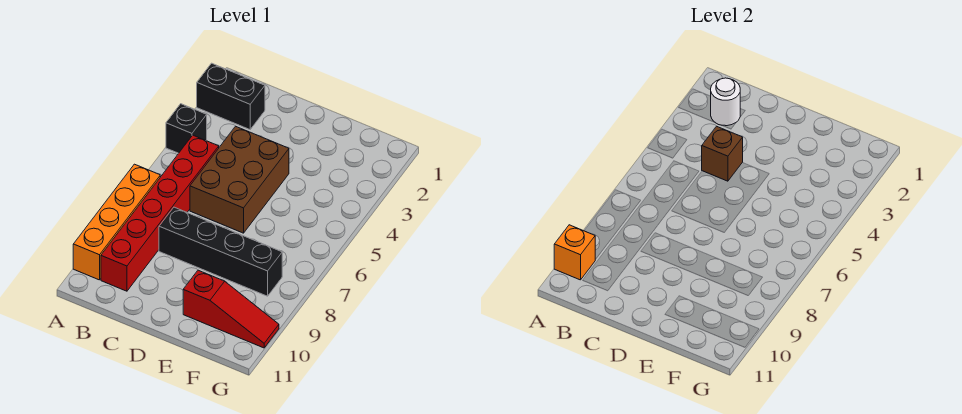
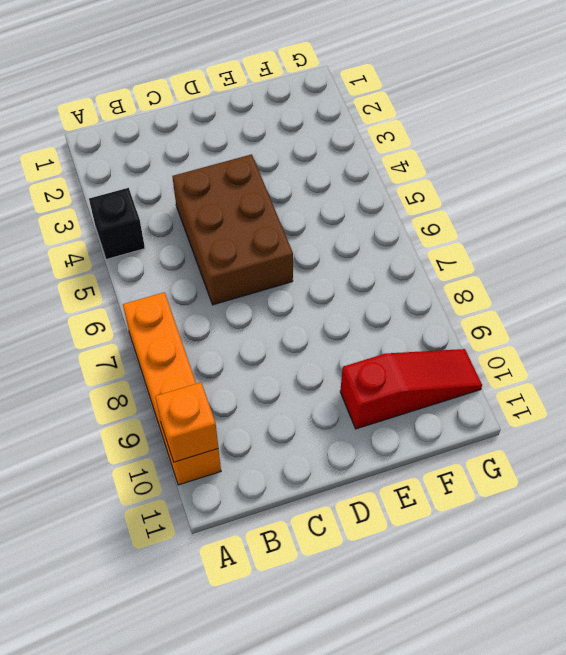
none -> black 1x2 brick [197,63,265,130]
none -> red 1x6 brick [101,135,219,291]

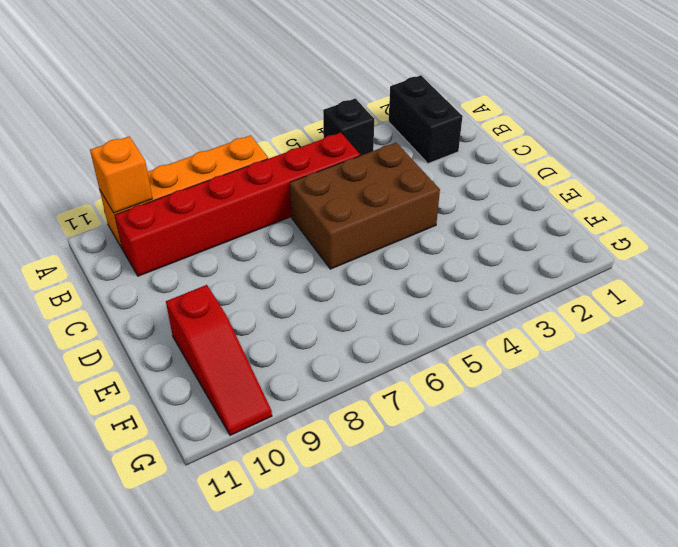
none -> black 1x4 brick [159,207,282,296]
none -> white 1x1 round brick [711,78,740,126]

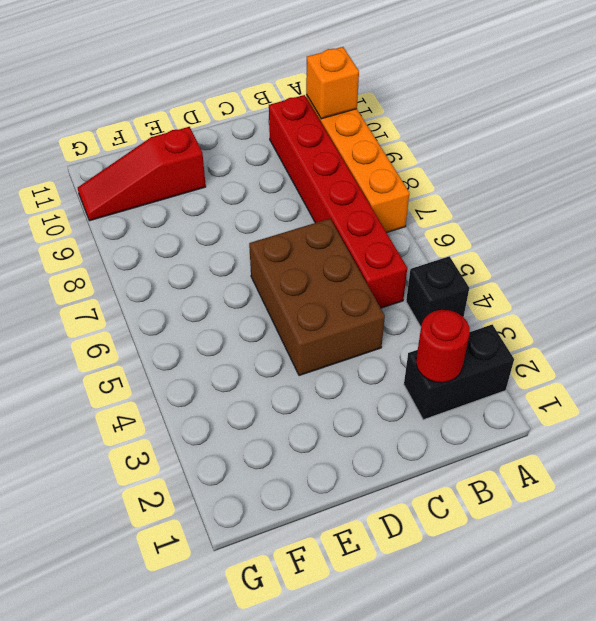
red 1x1 round brick [416,310,470,383] -> white 1x1 round brick [711,78,740,126]
none -> black 1x4 brick [159,207,282,296]
none -> brown 1x1 brick [702,126,743,181]

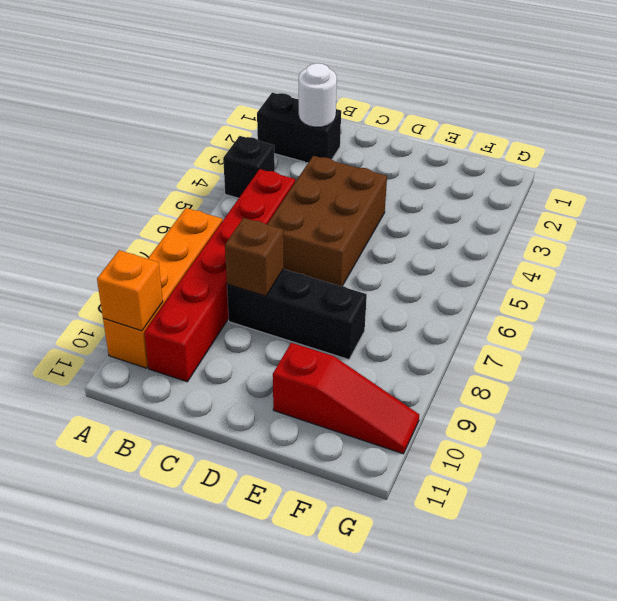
black 1x3 brick [227,269,367,360] -> black 1x4 brick [159,207,282,296]
brown 1x1 brick [225,218,284,296] -> brown 1x1 brick moved to [702,126,743,181]

